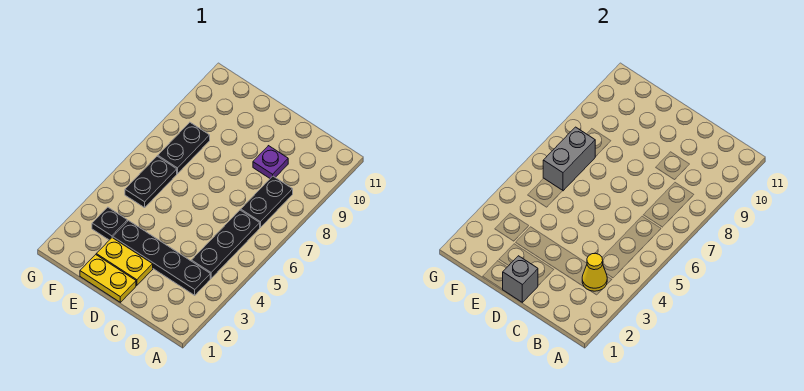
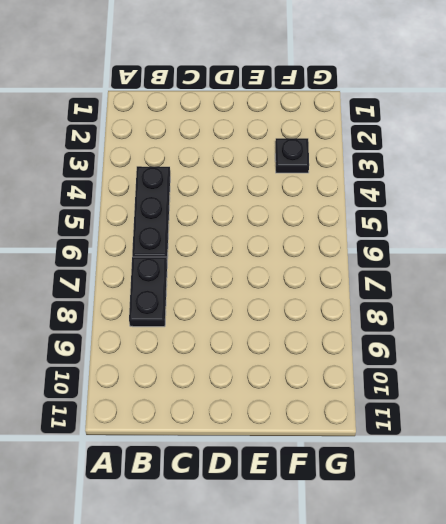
none -> black 1x4 plate [113,221,210,295]
none -> purple 1x1 plate [253,146,288,178]
none -> yellow 1x2 plate [80,255,136,302]

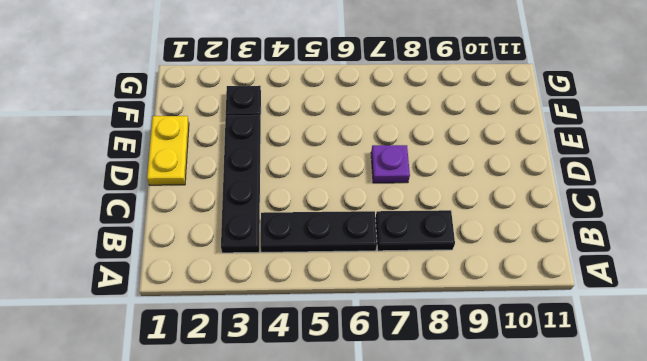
purple 1x1 plate [371,145,410,183] -> purple 1x1 plate moved to [253,146,288,178]
none -> yellow 1x2 plate [96,238,153,285]
none -> black 1x2 plate [125,156,177,208]
none -> black 1x2 plate [158,122,210,174]

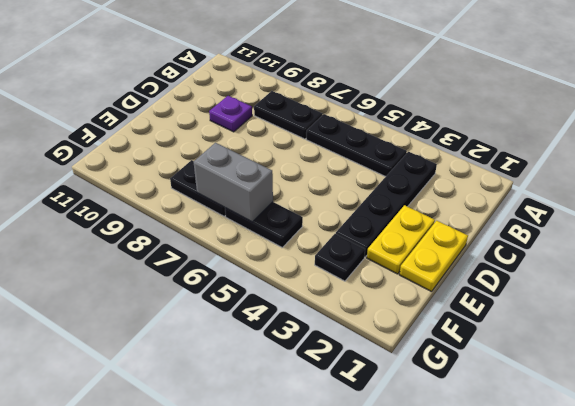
none -> yellow 1x1 cone [582,253,607,291]
none -> grey 1x1 brick [503,256,538,302]

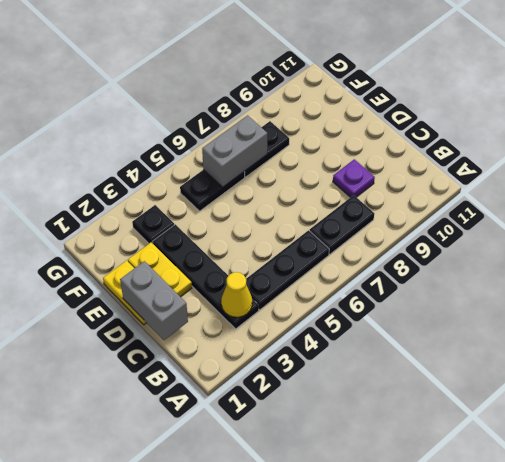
grey 1x2 brick [120,261,188,340] -> grey 1x1 brick [503,256,538,302]

